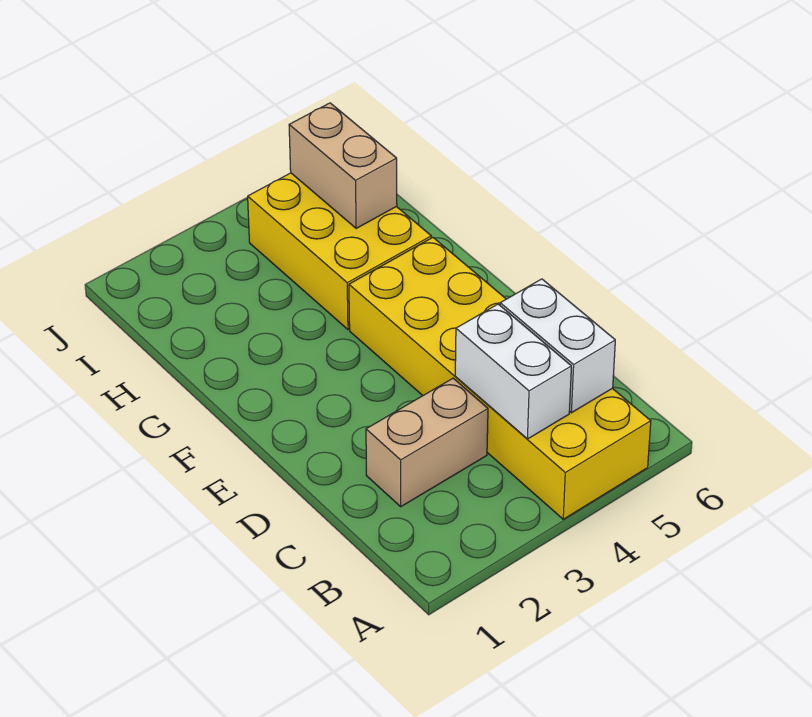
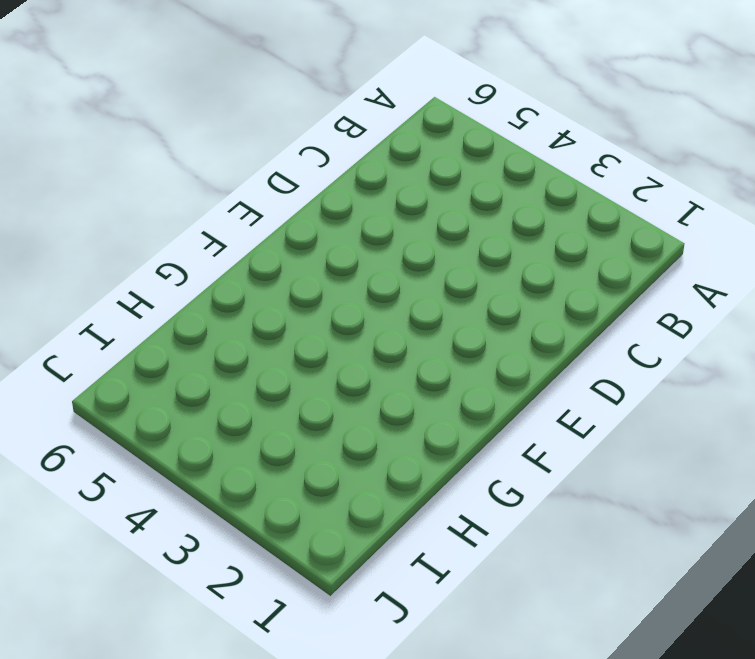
none -> yellow 2x6 brick [349,238,651,519]
none -> tan 1x2 brick [366,378,488,507]

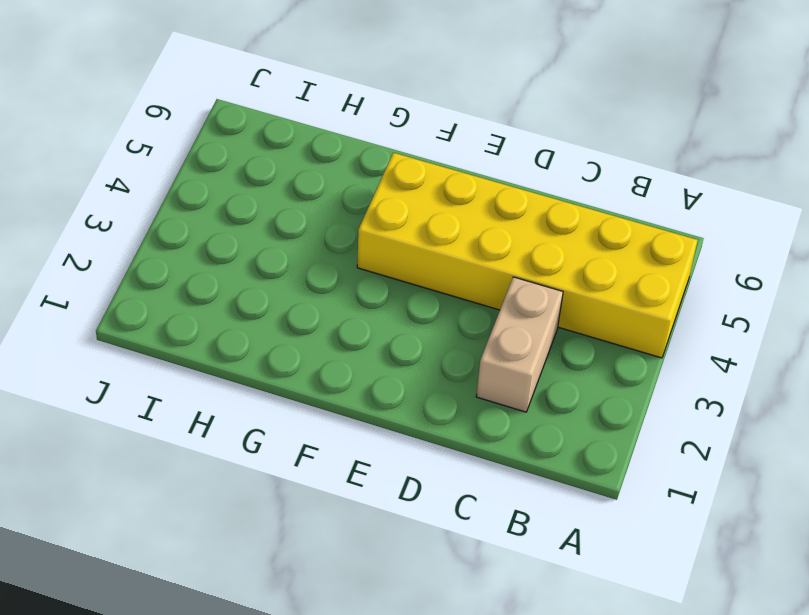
none -> yellow 2x3 brick [248,173,431,329]
none -> white 1x2 brick [455,304,571,439]

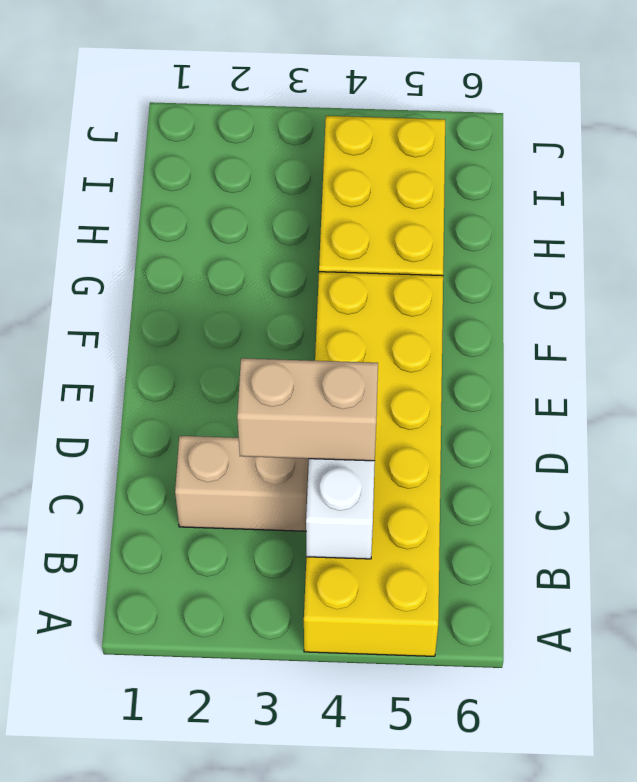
tan 1x2 brick [237,358,378,461] -> tan 1x2 brick turned to [289,103,397,228]
none -> white 1x2 brick [500,279,615,413]

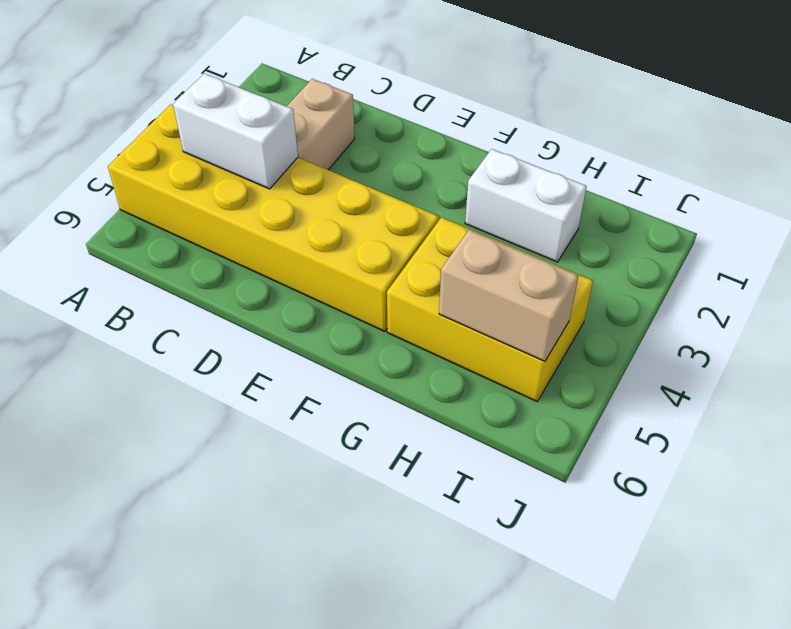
white 1x2 brick [465,149,587,262] -> white 1x2 brick moved to [500,279,615,413]

